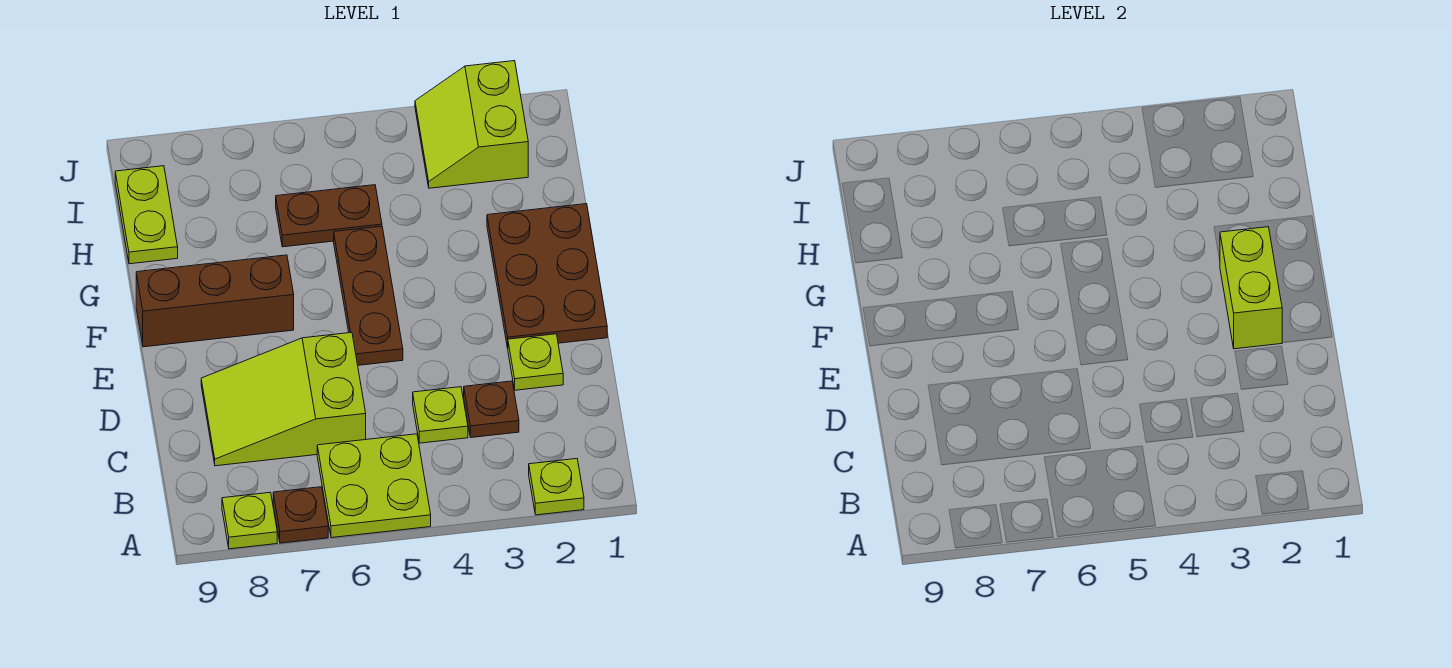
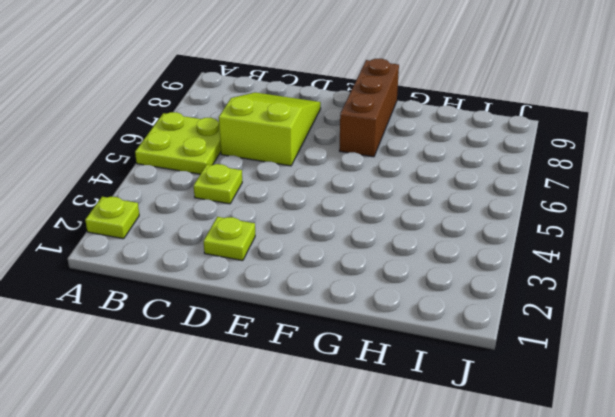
none -> brown 1x1 plate [273,487,328,543]
none -> lime 1x1 plate [222,493,277,549]
none -> brown 1x1 plate [464,381,519,437]

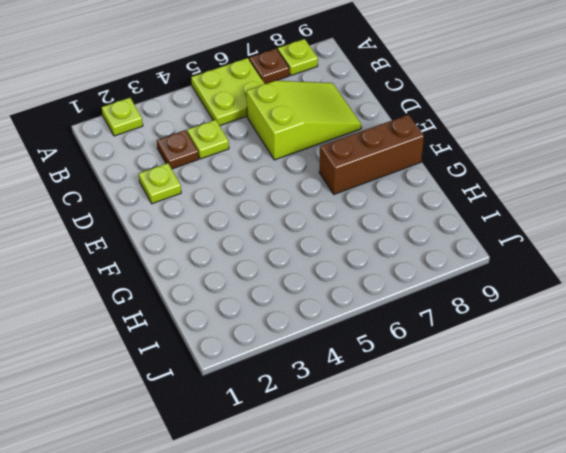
none -> brown 2x3 plate [487,204,607,348]
none -> brown 1x3 plate [334,226,403,365]
none -> brown 1x2 plate [276,185,382,247]

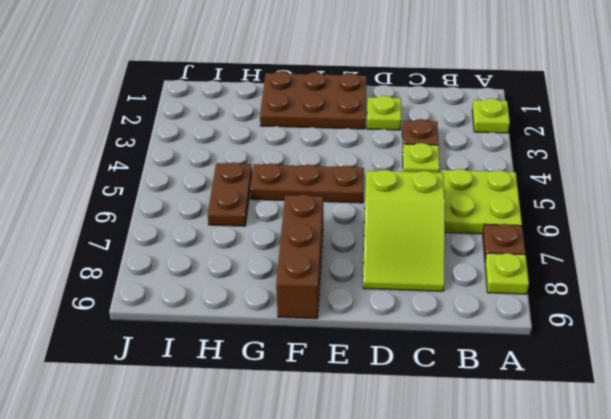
none -> lime 1x2 plate [115,166,178,264]
none -> lime 2x2 slope [415,61,528,188]
none -> lime 1x2 brick [1220,227,1282,349]

